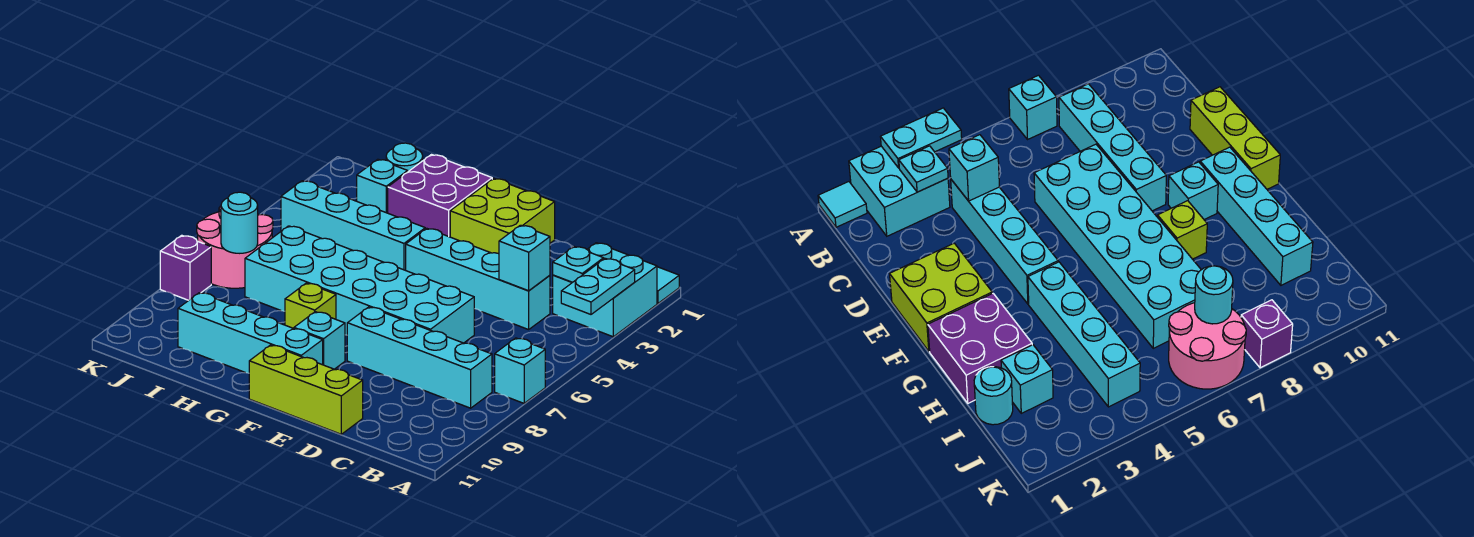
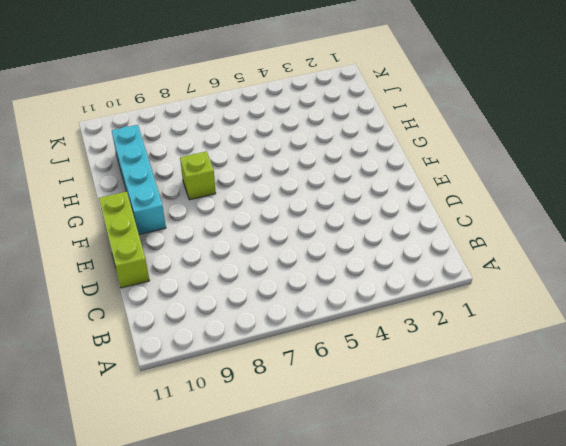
none -> cyan 1x1 tile [657,267,679,303]
none -> cyan 2x2 brick [553,243,657,337]
none -> cyan 1x1 brick [495,338,545,403]

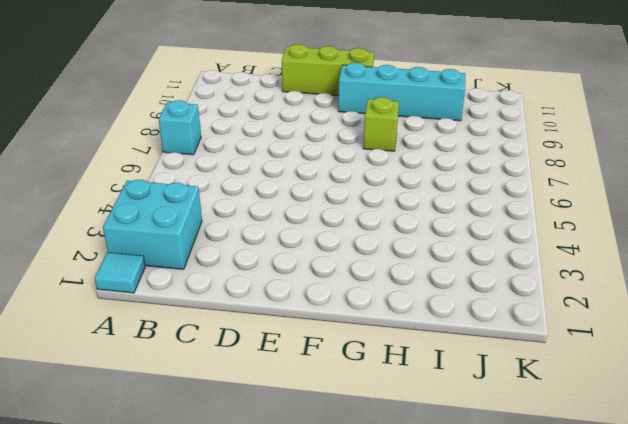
none -> cyan 1x4 brick [347,307,492,408]
none -> cyan 1x4 brick [406,228,550,330]
none -> cyan 2x6 brick [245,226,474,343]

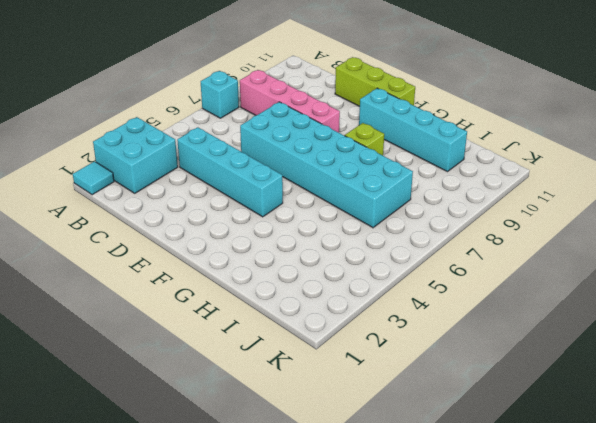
pink 1x4 brick [240,70,340,133] -> cyan 1x4 brick [347,307,492,408]
none -> lime 2x2 brick [450,178,555,254]
none -> cyan 1x1 brick [294,312,345,369]
none -> purple 2x2 brick [388,155,492,237]

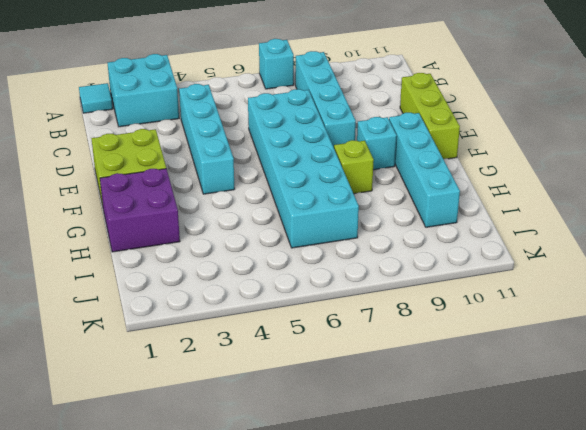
none -> cyan 1x4 brick [281,181,425,270]
none -> cyan 1x1 round brick [386,143,423,172]
none -> cyan 1x1 brick [357,159,408,213]

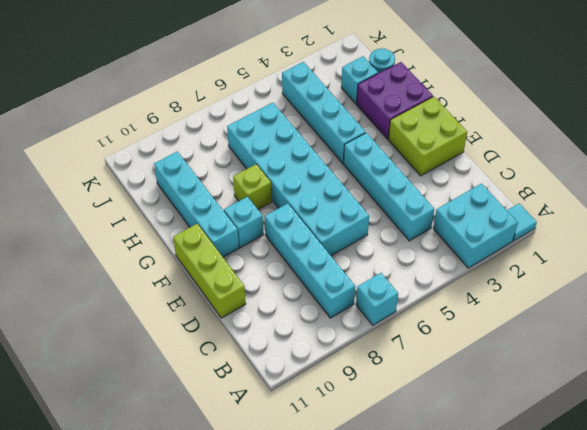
none -> pink 2x2 round brick [197,206,273,288]
none -> purple 1x1 brick [160,235,211,300]
none -> cyan 1x2 plate [561,258,635,314]

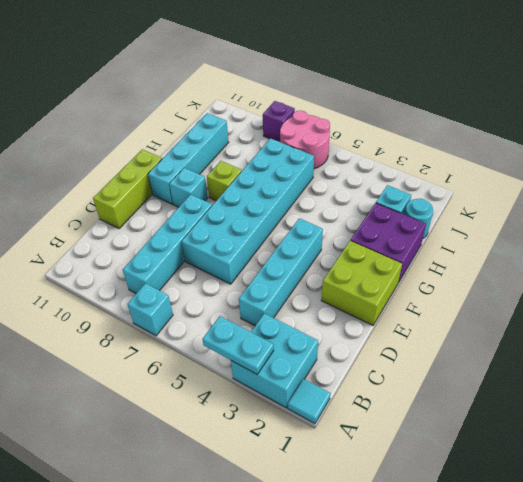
none -> cyan 1x4 brick [281,181,425,270]
none -> cyan 1x1 plate [553,247,604,282]
none -> cyan 1x1 brick [499,225,550,291]

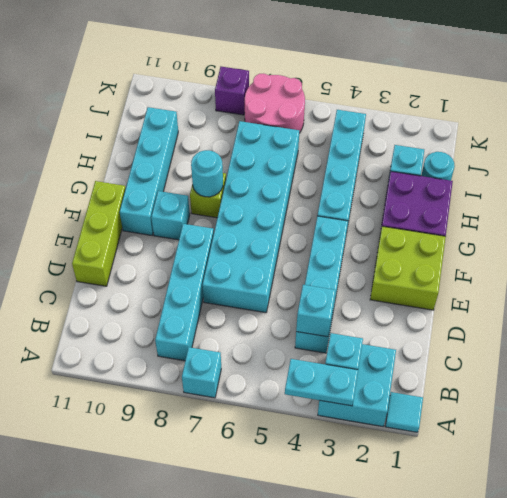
cyan 1x1 round brick [191,150,223,197] -> cyan 1x1 round brick moved to [221,192,258,253]

